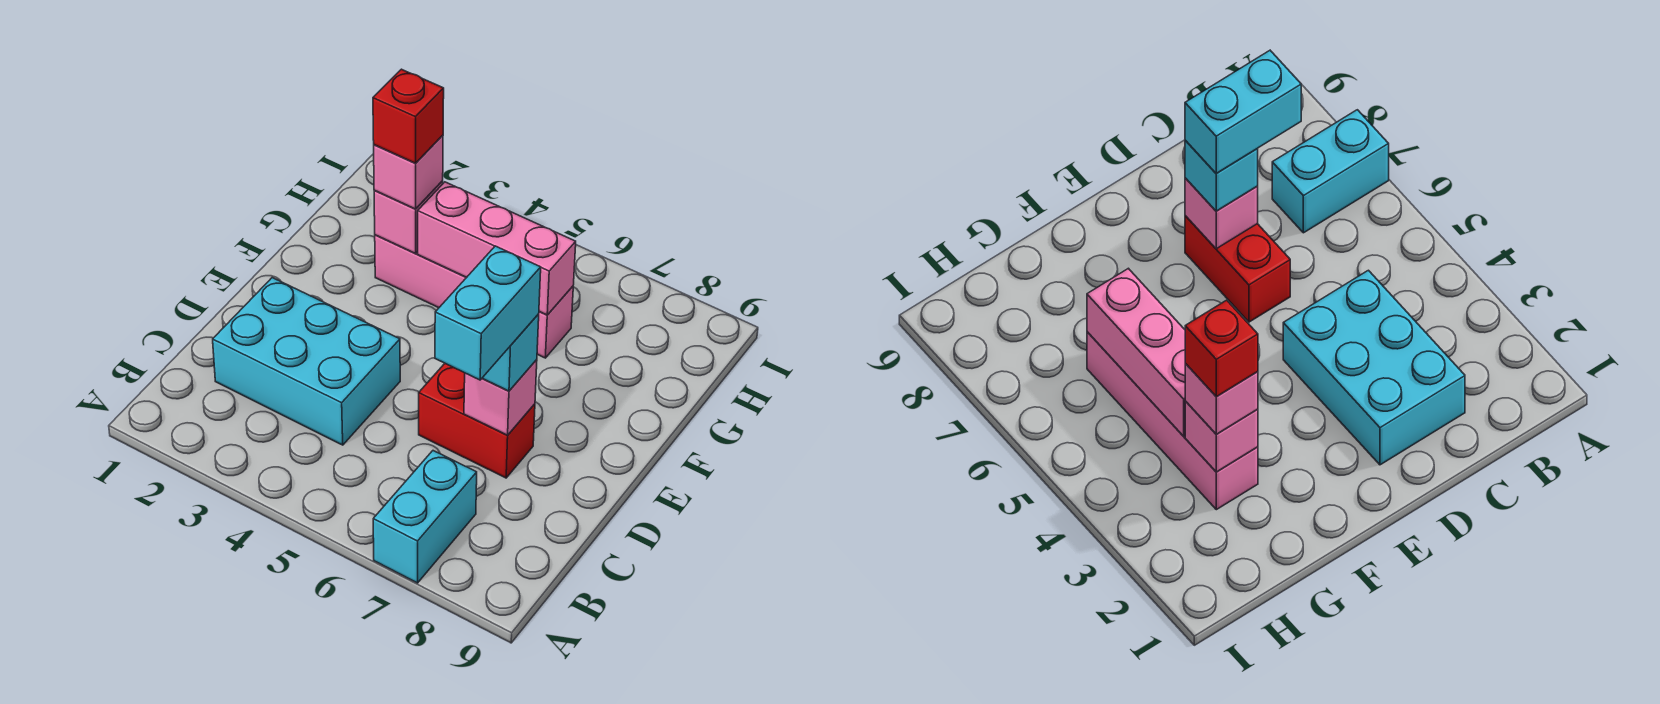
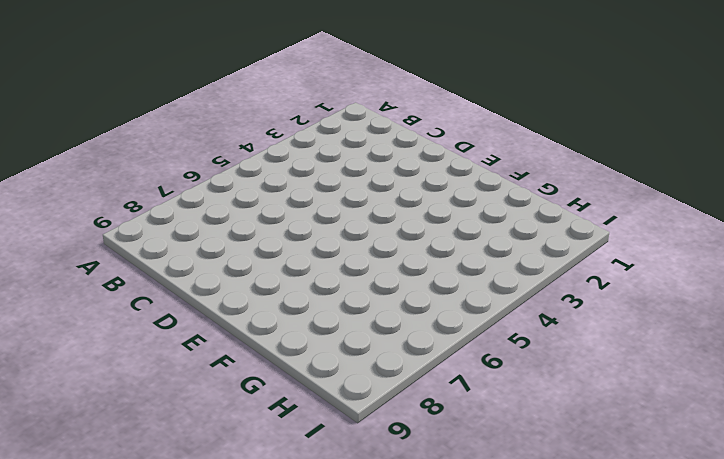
none -> cyan 1x2 brick [373,451,477,583]
none -> cyan 2x3 brick [213,278,400,445]

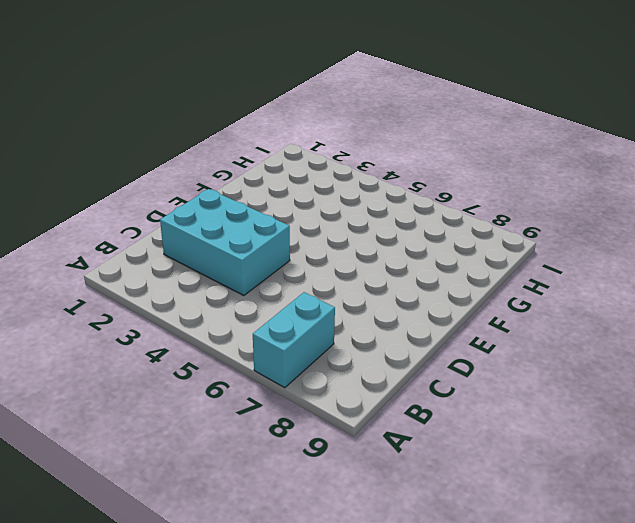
none -> red 1x2 brick [419,364,535,478]
none -> pink 1x4 brick [375,235,573,358]

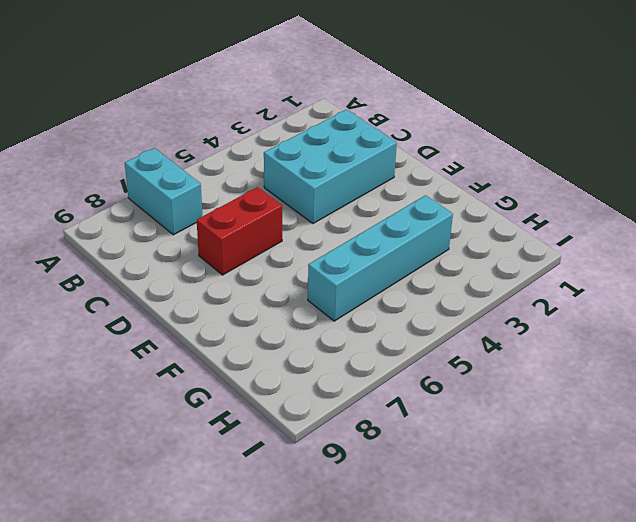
cyan 1x4 brick [308,195,453,321] -> pink 1x4 brick [375,235,573,358]
none -> pink 1x1 brick [464,360,537,435]
none -> pink 1x1 brick [374,181,443,253]

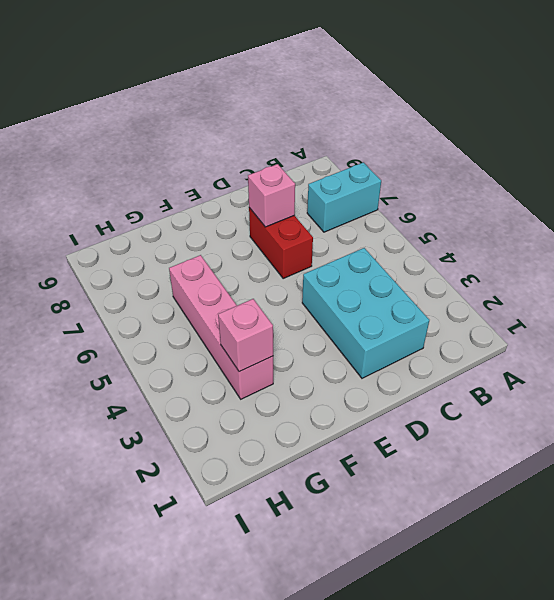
none -> pink 1x3 brick [418,182,576,315]
none -> cyan 1x1 brick [482,314,539,391]

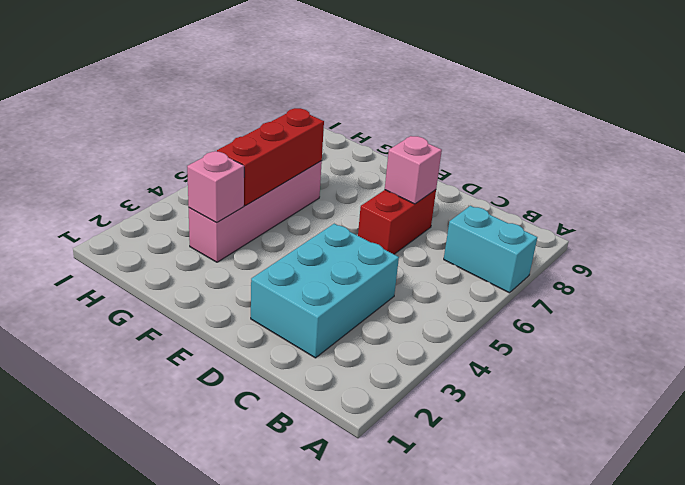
red 1x3 brick [217,108,324,205] -> pink 1x3 brick [418,182,576,315]
none -> cyan 1x1 brick [482,314,539,391]
none -> pink 1x1 brick [374,135,443,209]

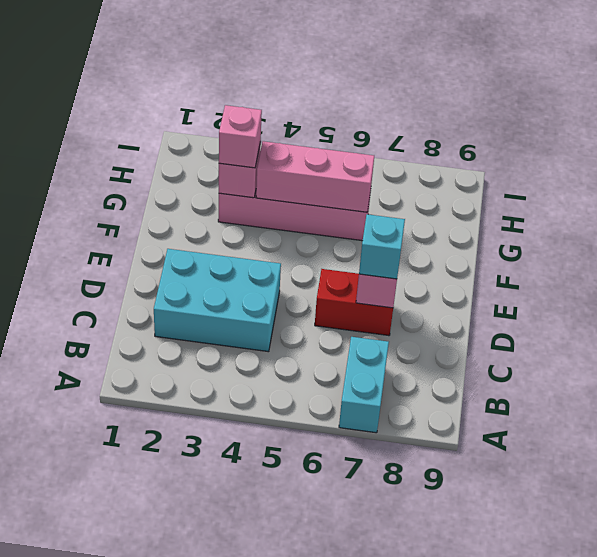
none -> cyan 1x2 brick [435,246,541,380]
none -> red 1x1 brick [373,69,444,163]

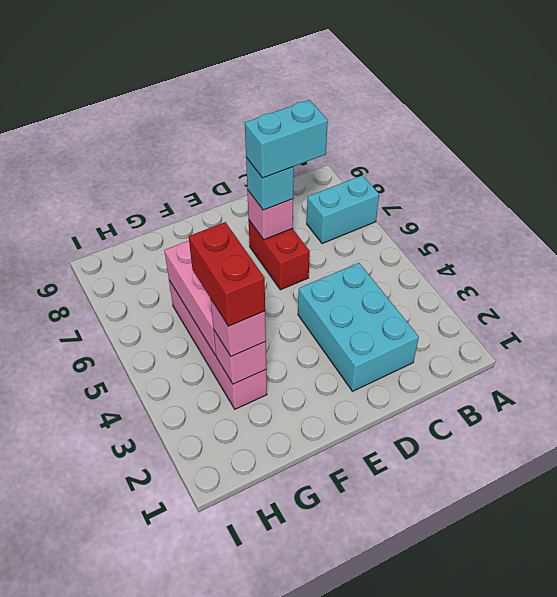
red 1x2 brick [189,222,265,326] -> red 1x1 brick [373,69,444,163]

